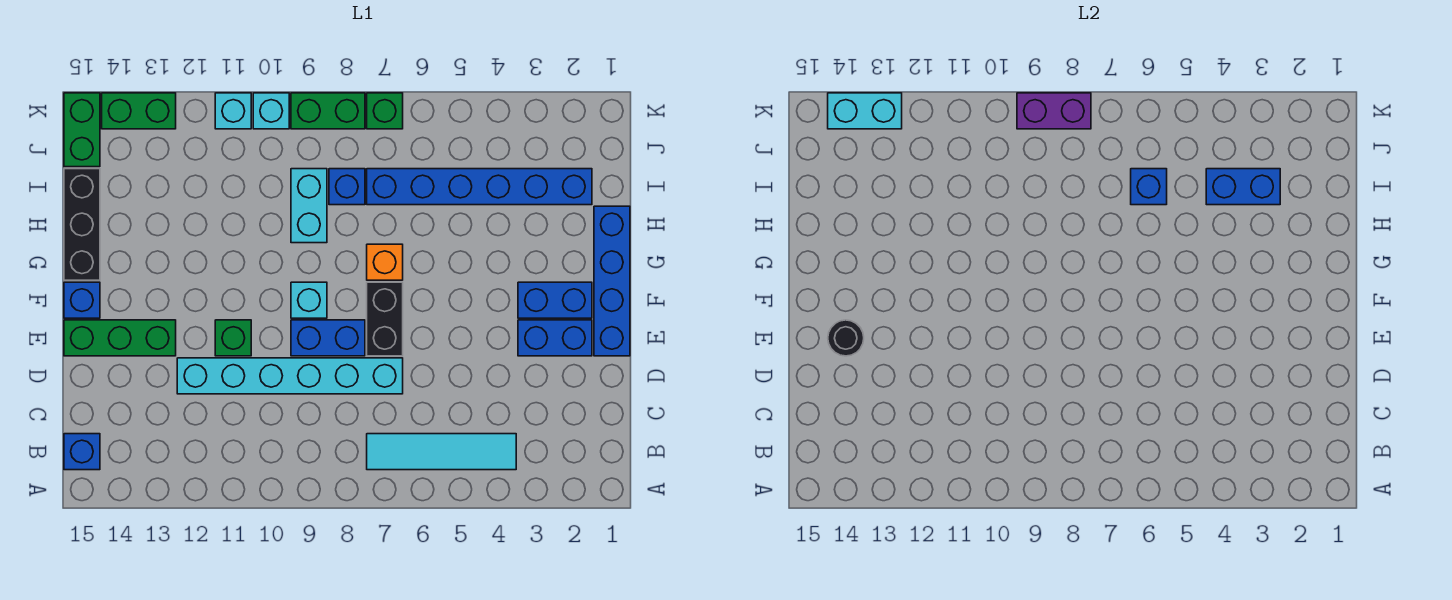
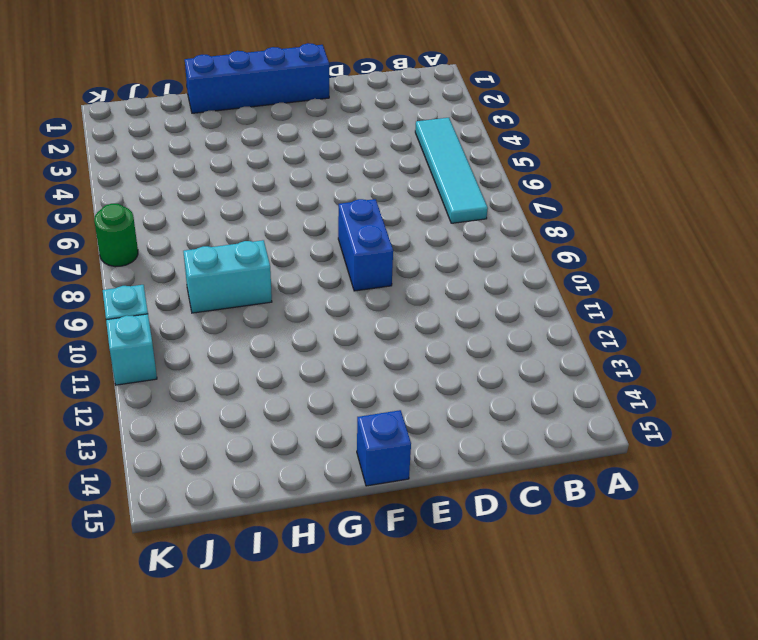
green 1x1 round brick [94,204,138,267] -> green 1x1 brick [367,93,403,129]
none -> blue 1x1 brick [64,434,100,470]
none -> cyan 1x6 brick [177,358,403,394]
none -> blue 1x2 brick [518,320,592,356]

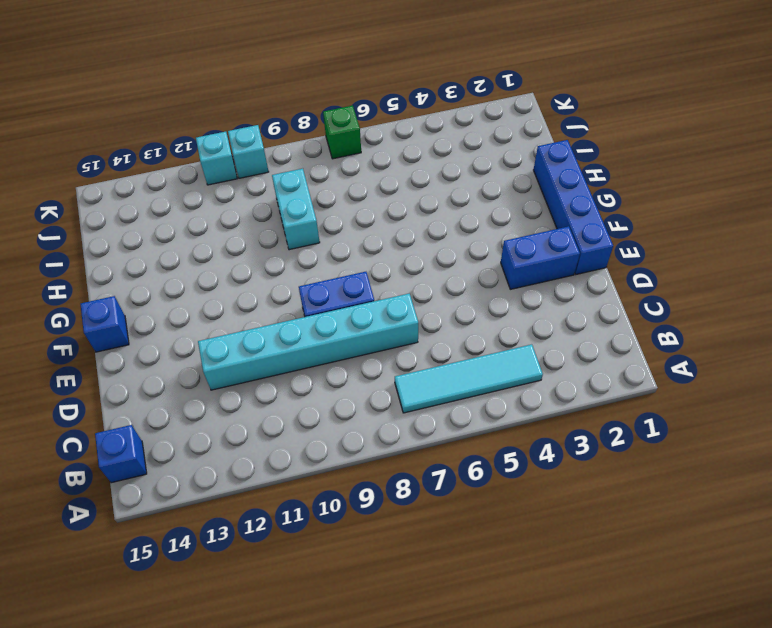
none -> black 1x2 brick [367,282,403,356]
none -> green 1x1 brick [215,320,251,356]
none -> green 1x3 brick [64,320,176,356]

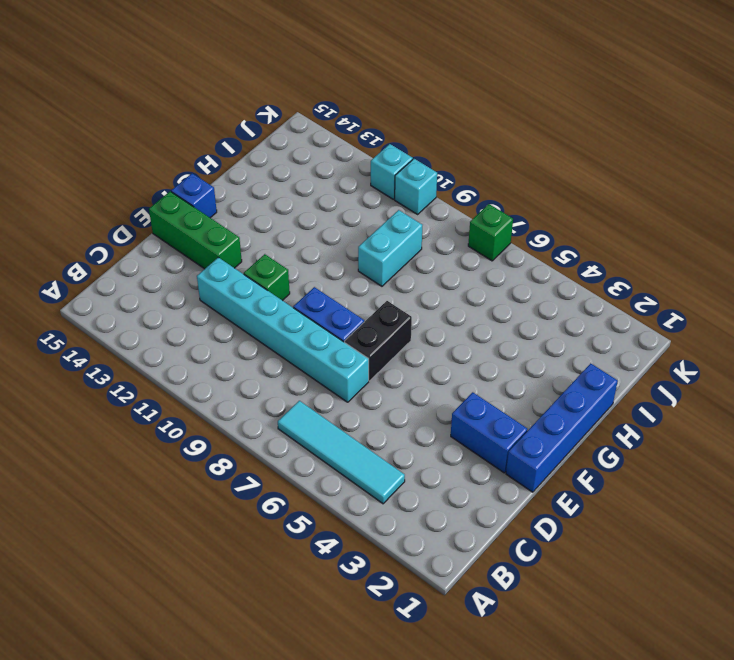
none -> blue 1x1 brick [64,434,100,470]
none -> blue 1x2 brick [518,282,592,318]
none -> cyan 1x1 brick [291,282,327,318]

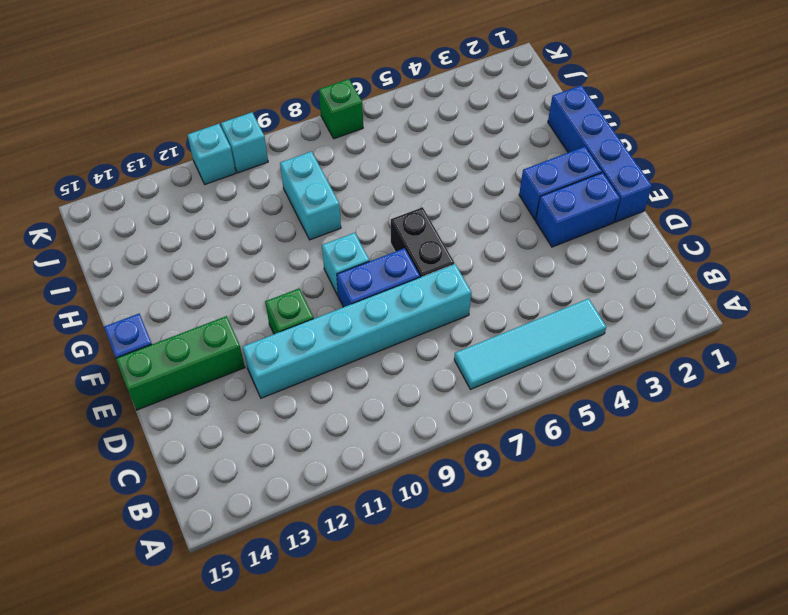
none -> blue 1x1 brick [64,434,100,470]
none -> orange 1x1 brick [367,244,403,280]
none -> black 1x3 brick [64,169,100,280]

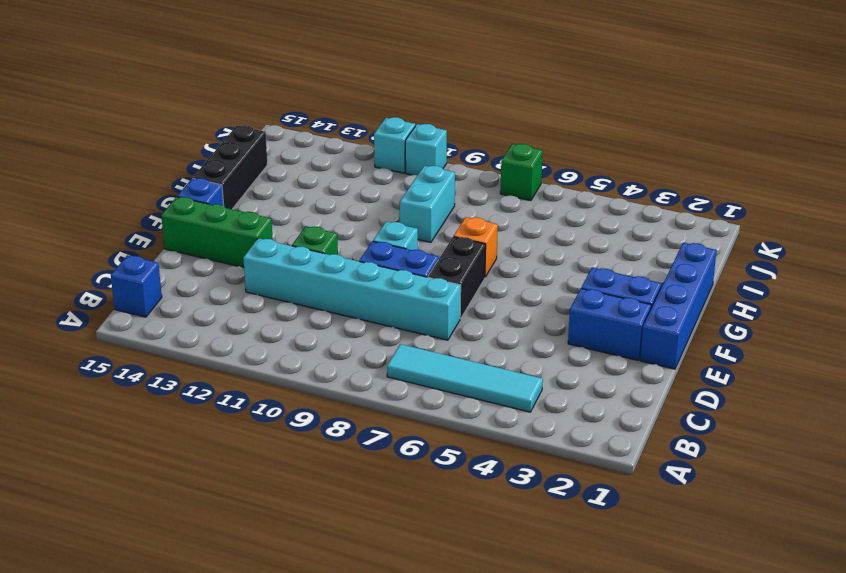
none -> blue 1x6 brick [367,169,592,205]
none -> blue 1x1 brick [329,169,365,205]
none -> green 1x2 brick [64,93,100,167]

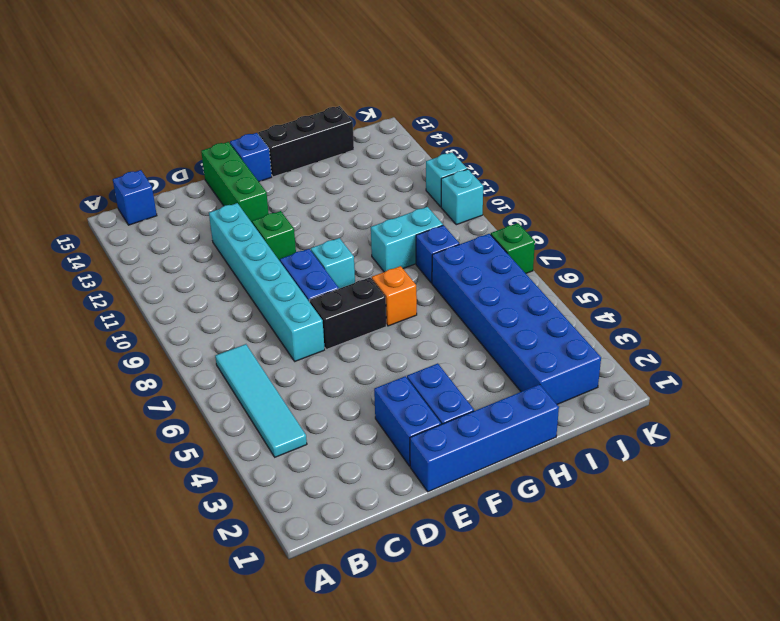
blue 2x6 brick [432,234,601,404] -> blue 1x6 brick [367,169,592,205]
none -> green 1x2 brick [64,93,100,167]
none -> green 1x2 brick [291,93,365,129]
none -> green 1x2 brick [102,93,176,129]

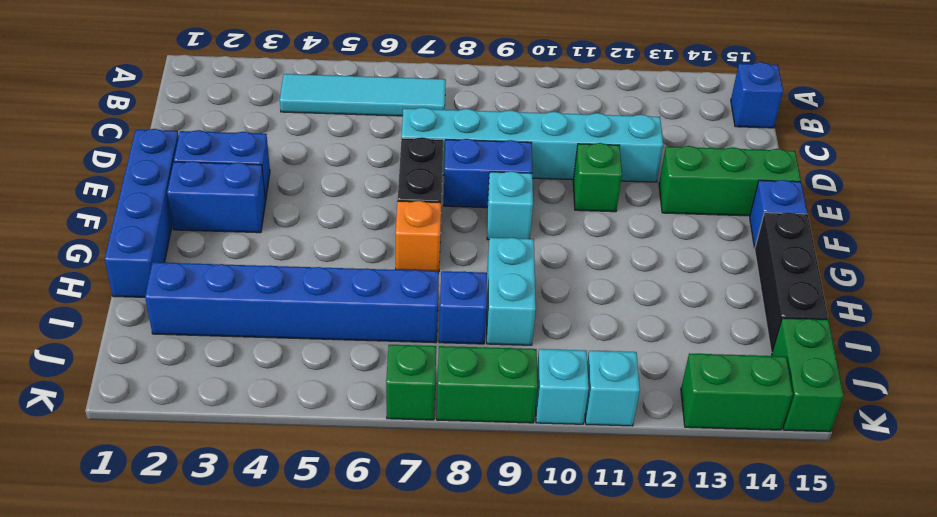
none -> black 1x1 round brick [828,320,864,356]
none -> blue 1x2 brick [1206,169,1280,205]
none -> blue 1x1 brick [1131,169,1167,205]

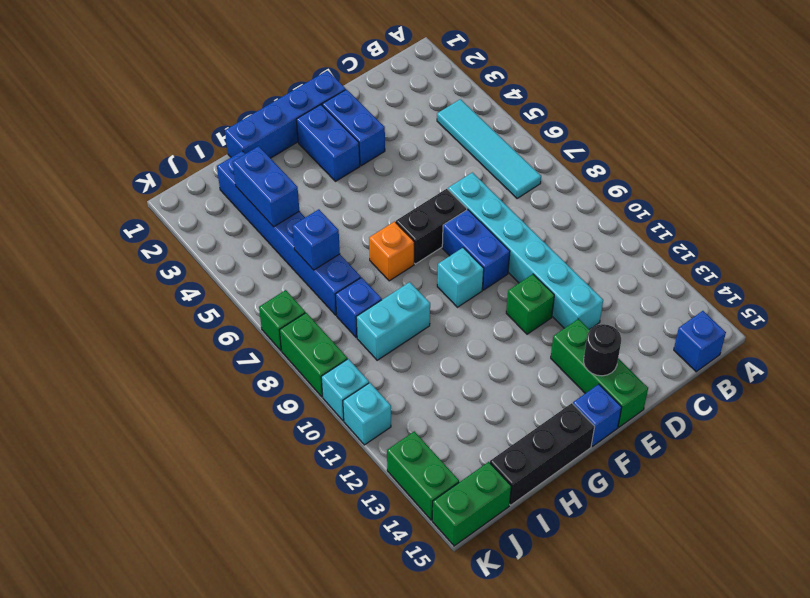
none -> purple 1x2 brick [1017,93,1091,129]
none -> cyan 1x2 brick [828,93,902,129]

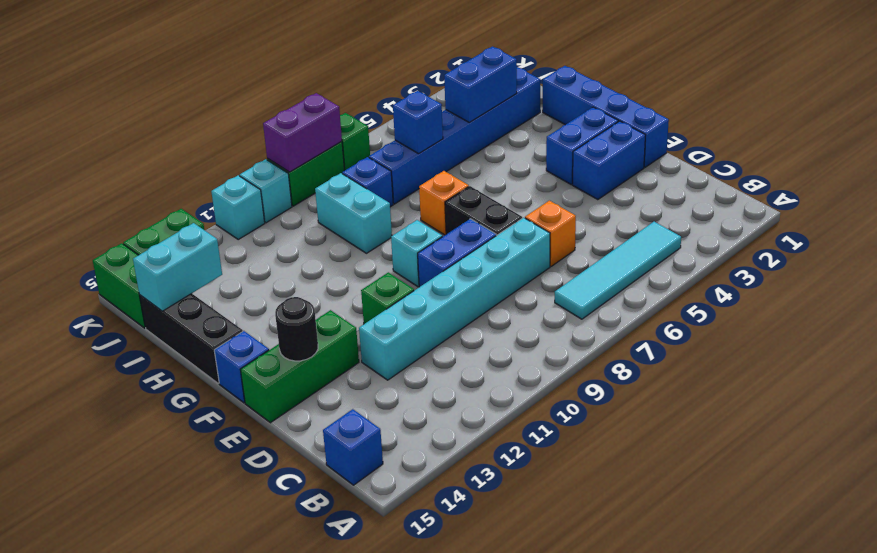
orange 1x1 brick [525,201,576,266] -> none
cyan 1x2 brick [133,223,222,311] -> cyan 1x2 brick moved to [828,93,902,129]

